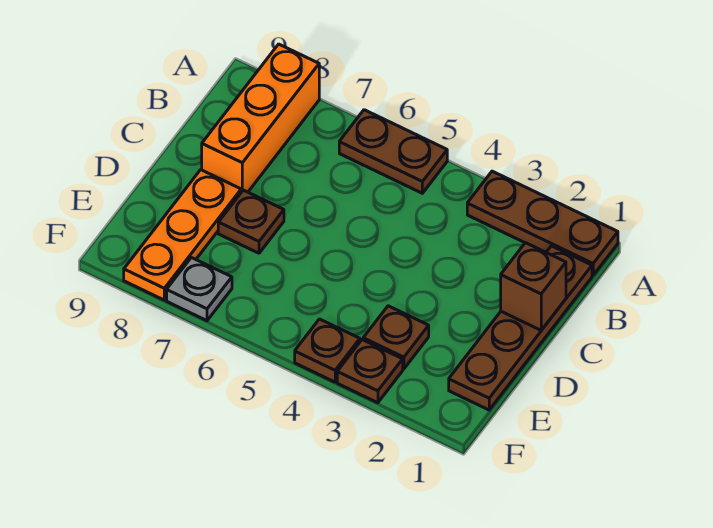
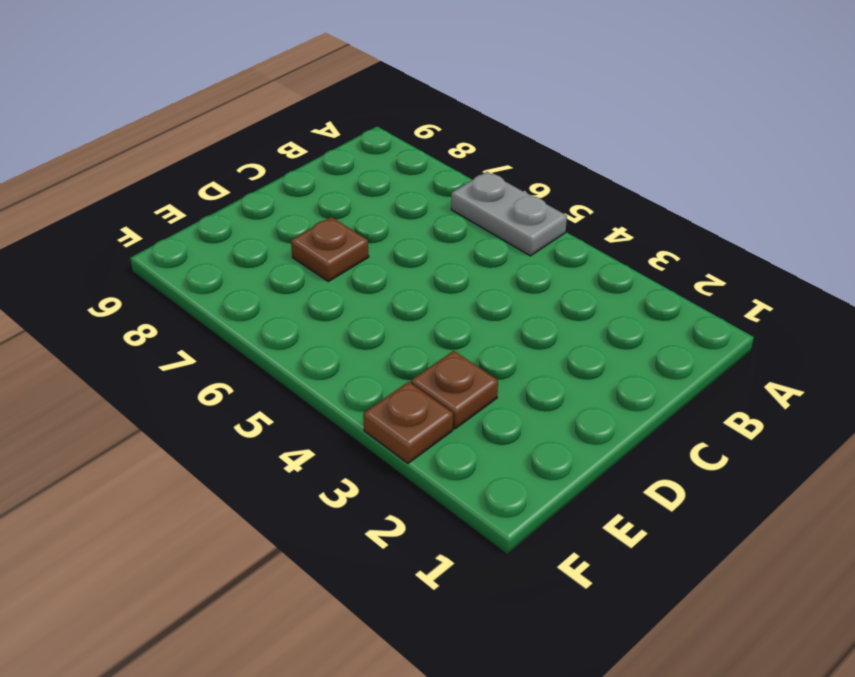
grey 1x2 plate [451,172,567,256] -> brown 1x2 plate [339,110,447,193]
none -> brown 1x3 plate [467,171,618,275]
none -> orange 1x3 brick [202,44,319,192]

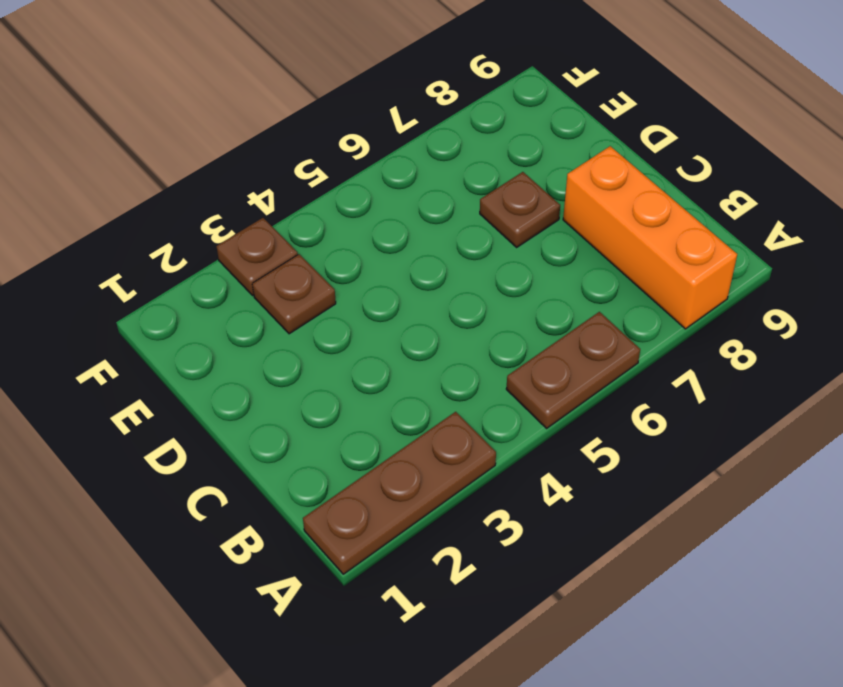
none -> brown 1x4 plate [449,246,592,410]
none -> orange 1x3 plate [124,170,241,300]

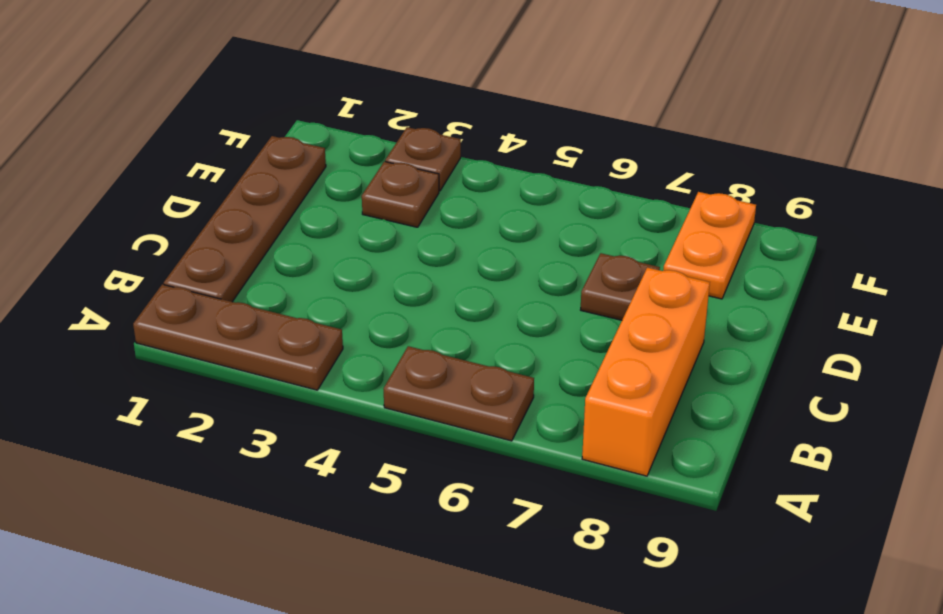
orange 1x2 plate [663,192,756,299] -> orange 1x3 plate [124,170,241,300]
none -> brown 1x1 plate [295,319,360,382]
none -> grey 1x1 plate [167,258,232,321]

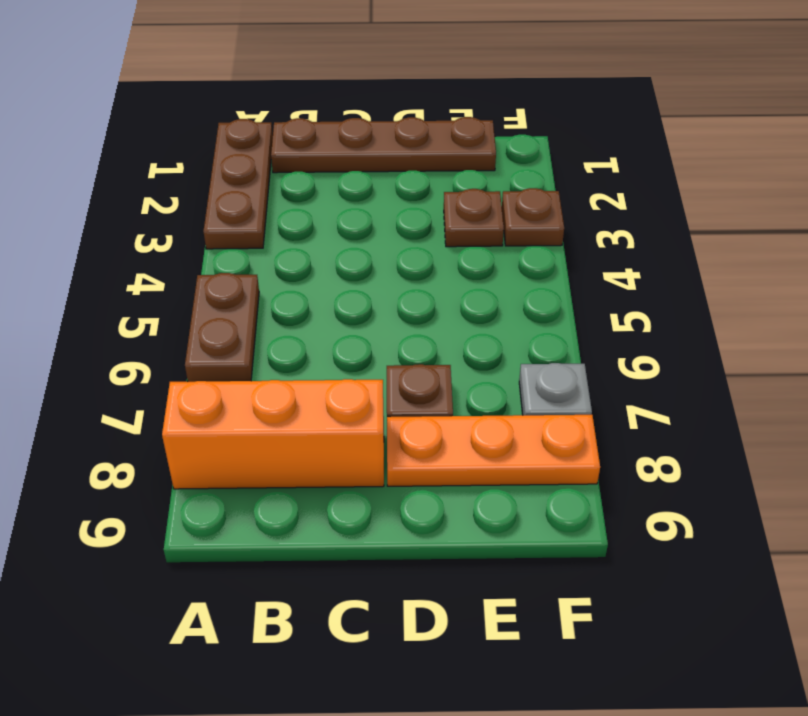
none -> brown 1x1 plate [295,319,360,382]
none -> brown 1x1 brick [501,243,566,330]

